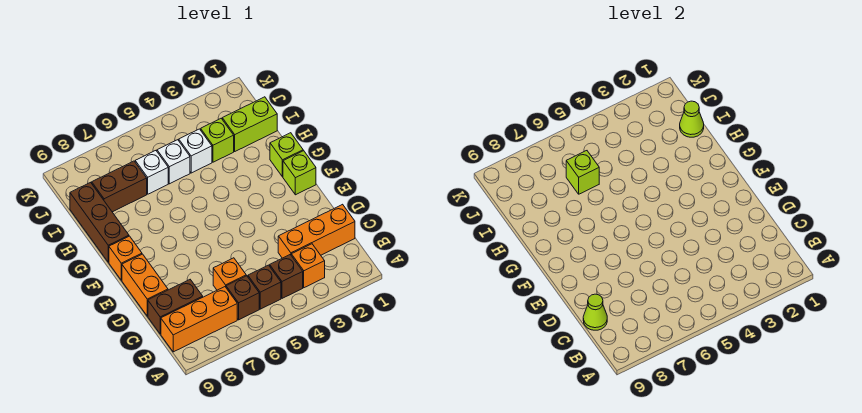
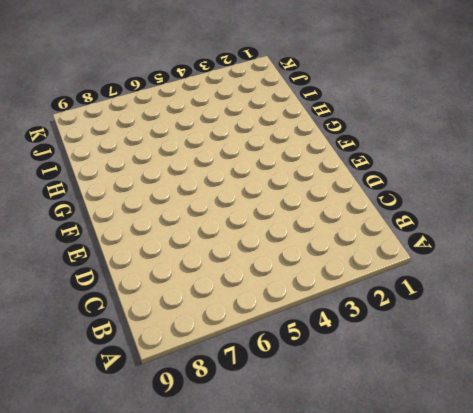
none -> orange 1x1 brick [291,244,325,288]
none -> brown 1x1 brick [270,255,303,298]
none -> brown 1x1 brick [248,265,281,309]

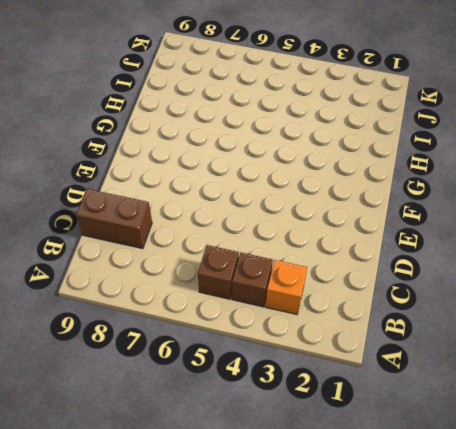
none -> brown 1x1 brick [226,276,259,320]
none -> orange 1x3 brick [161,287,237,352]
none -> orange 1x3 brick [278,204,355,258]

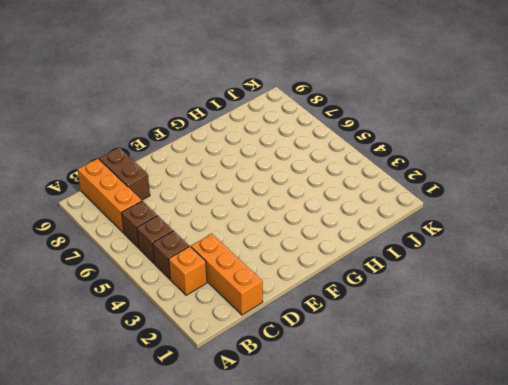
none -> orange 1x1 brick [213,258,246,290]
none -> orange 1x2 brick [122,254,168,316]
none -> lime 1x1 brick [283,151,316,195]

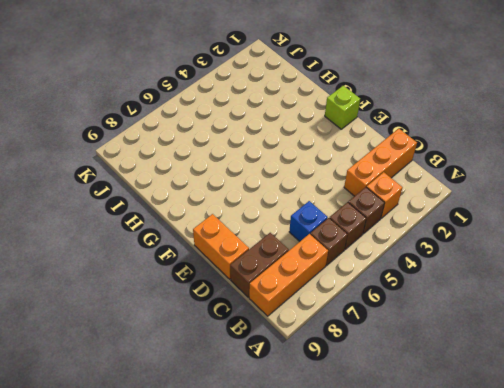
blue 1x1 brick [289,201,328,241] -> orange 1x1 brick [213,258,246,290]
none -> orange 1x1 brick [109,236,142,280]
none -> lime 1x1 brick [270,133,303,177]
none -> brown 1x3 brick [70,182,129,262]

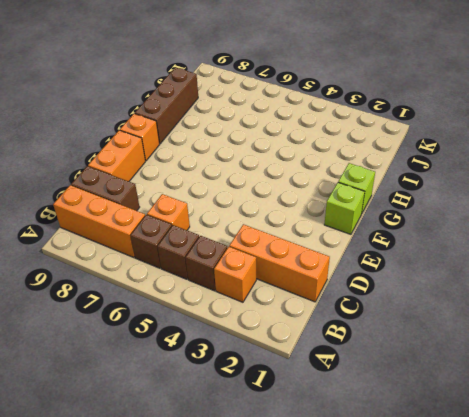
none -> lime 1x2 brick [222,97,277,151]
none -> lime 1x1 brick [201,119,234,162]
none -> white 1x1 brick [179,129,212,173]

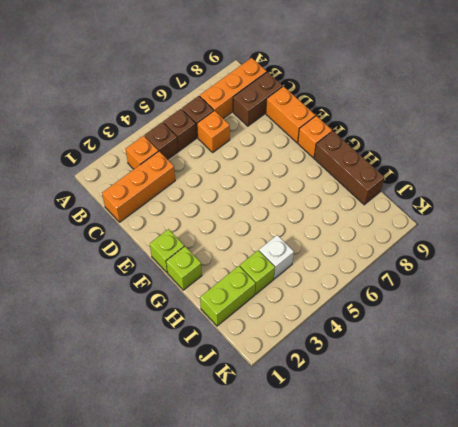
none -> white 1x1 brick [157,140,190,184]
none -> white 1x1 brick [135,151,168,194]
none -> brown 1x2 brick [92,161,147,212]

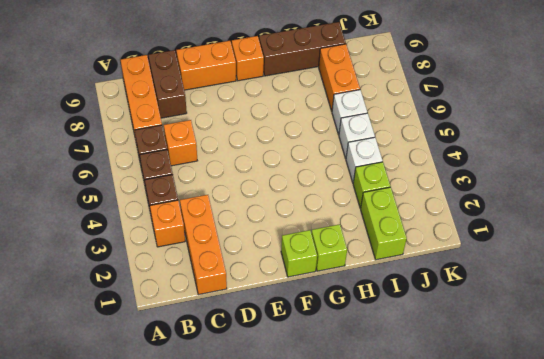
orange 1x2 brick [319,44,360,111] -> brown 1x2 brick [92,161,147,212]
none -> lime 1x1 cone [583,294,607,330]
none -> lime 1x1 cone [680,101,704,137]
none -> lime 1x1 brick [566,151,599,194]

